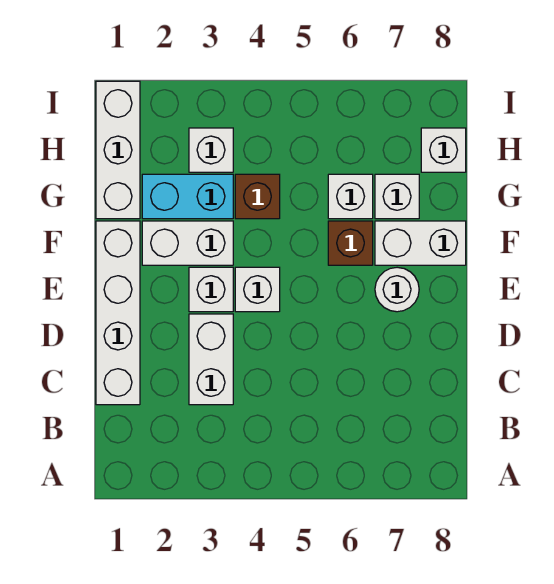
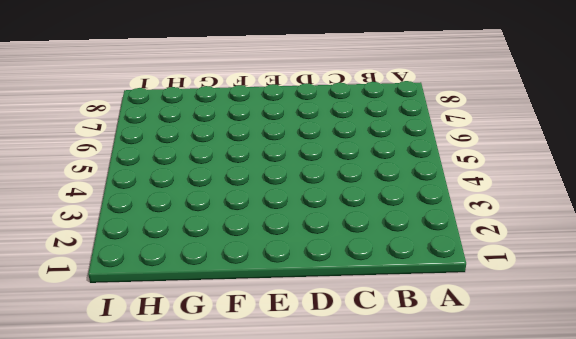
none -> white 1x4 brick [96,221,140,405]
none -> white 1x2 brick [189,314,233,405]
none -> white 1x1 brick [189,267,233,312]

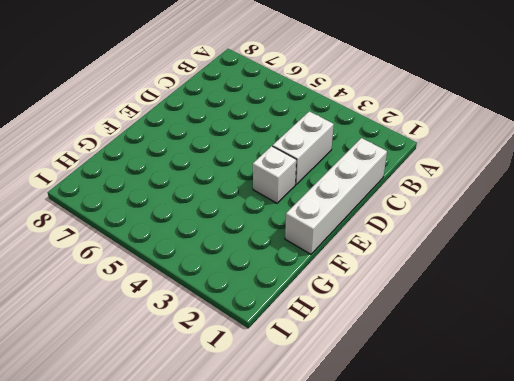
none -> white 1x1 brick [235,267,280,312]
none -> white 1x1 round brick [375,267,419,312]
none -> white 1x2 brick [142,221,233,265]

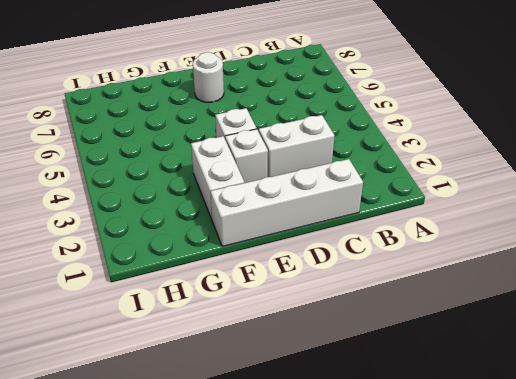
none -> brown 1x1 brick [328,221,373,265]
none -> white 1x2 brick [375,221,466,265]
none -> white 1x3 brick [96,81,140,219]

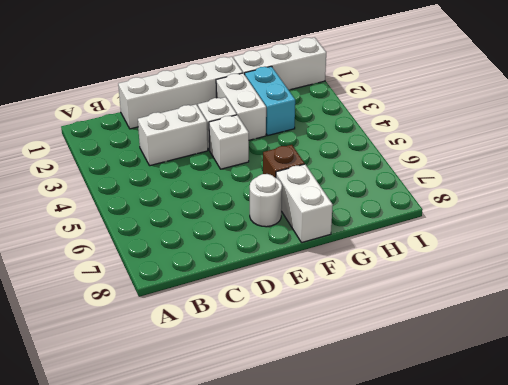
none -> brown 1x1 brick [235,174,280,219]
none -> white 1x1 brick [328,174,373,219]
none -> white 1x1 brick [375,174,419,219]

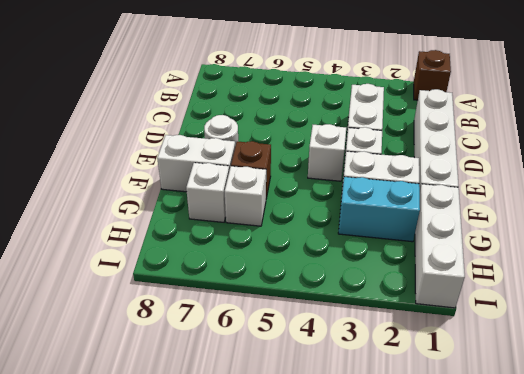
brown 1x1 brick [414,50,451,100] -> brown 1x1 brick moved to [235,174,280,219]
none -> white 1x1 brick [189,128,233,172]
none -> white 1x1 brick [421,128,466,172]

